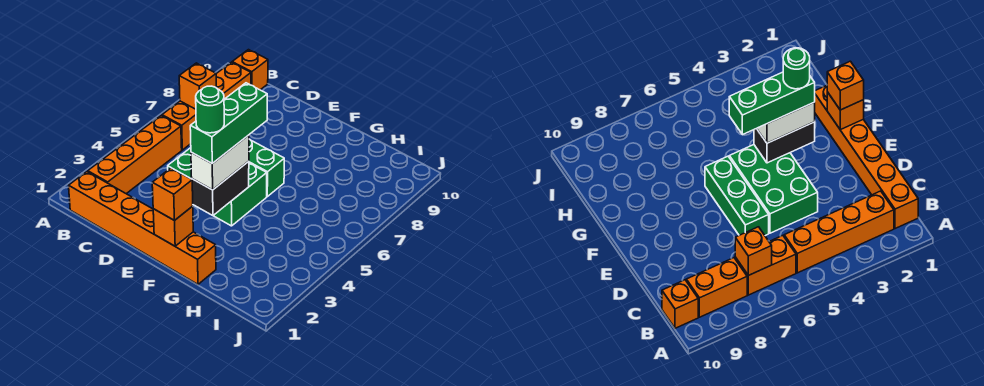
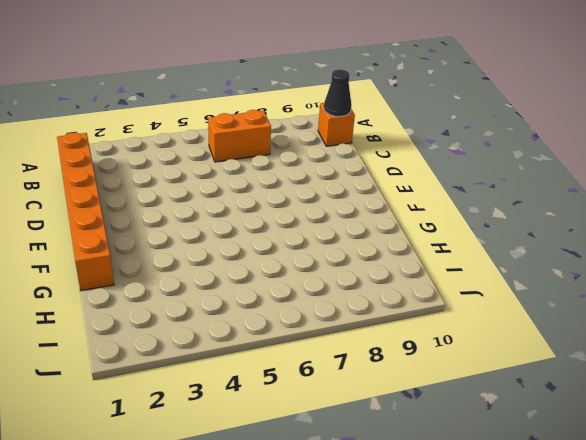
black 1x1 cone [324,69,352,117] -> none
none -> orange 1x4 brick [88,116,182,194]
none -> orange 1x2 brick [216,62,251,99]
none -> green 2x3 brick [168,148,267,226]

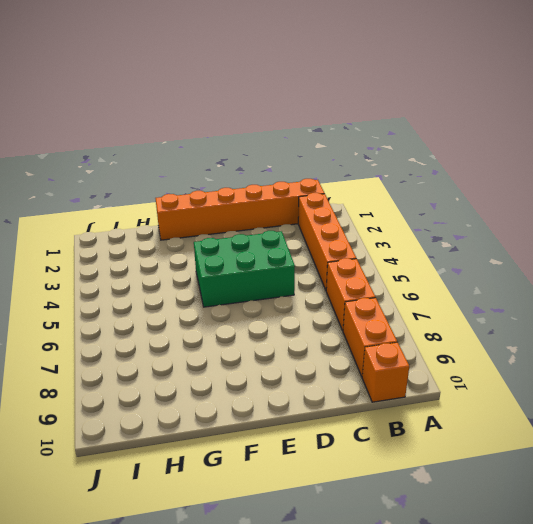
none -> green 1x3 brick [249,139,284,196]
none -> orange 1x1 brick [179,63,216,109]
none -> orange 1x1 brick [153,206,193,246]

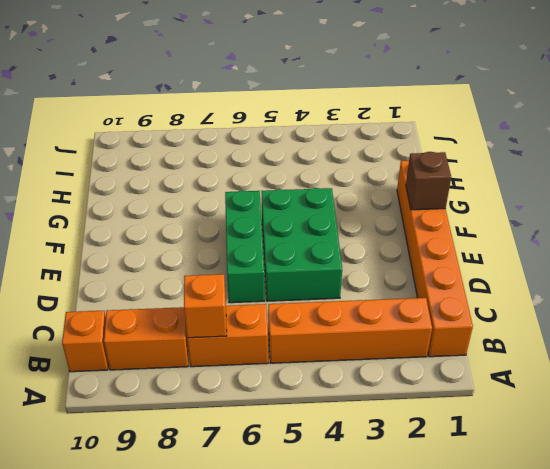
brown 1x1 brick [406,152,451,210] -> orange 1x1 brick [153,206,193,246]
none -> black 1x2 brick [192,161,249,216]
none -> orange 1x1 brick [152,168,193,221]
none -> white 1x2 brick [191,135,249,190]

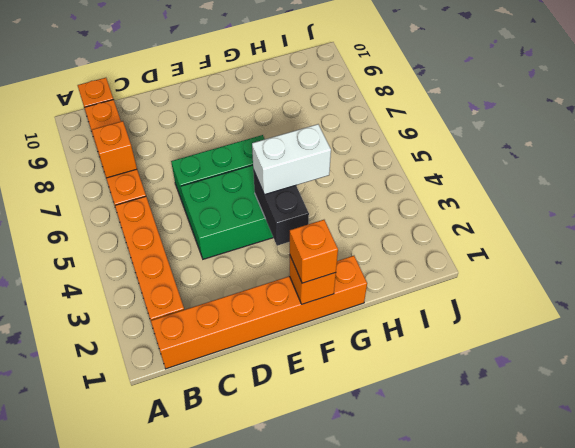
white 1x2 brick [252,124,331,195] -> white 1x2 brick turned to [191,135,249,190]
none -> green 1x3 brick [190,83,267,163]
none -> green 1x1 round brick [196,86,224,133]

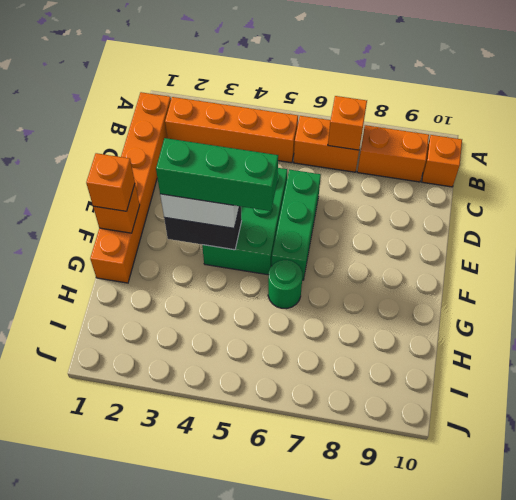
green 1x1 round brick [268,260,302,309] -> green 1x1 round brick moved to [196,86,224,133]

